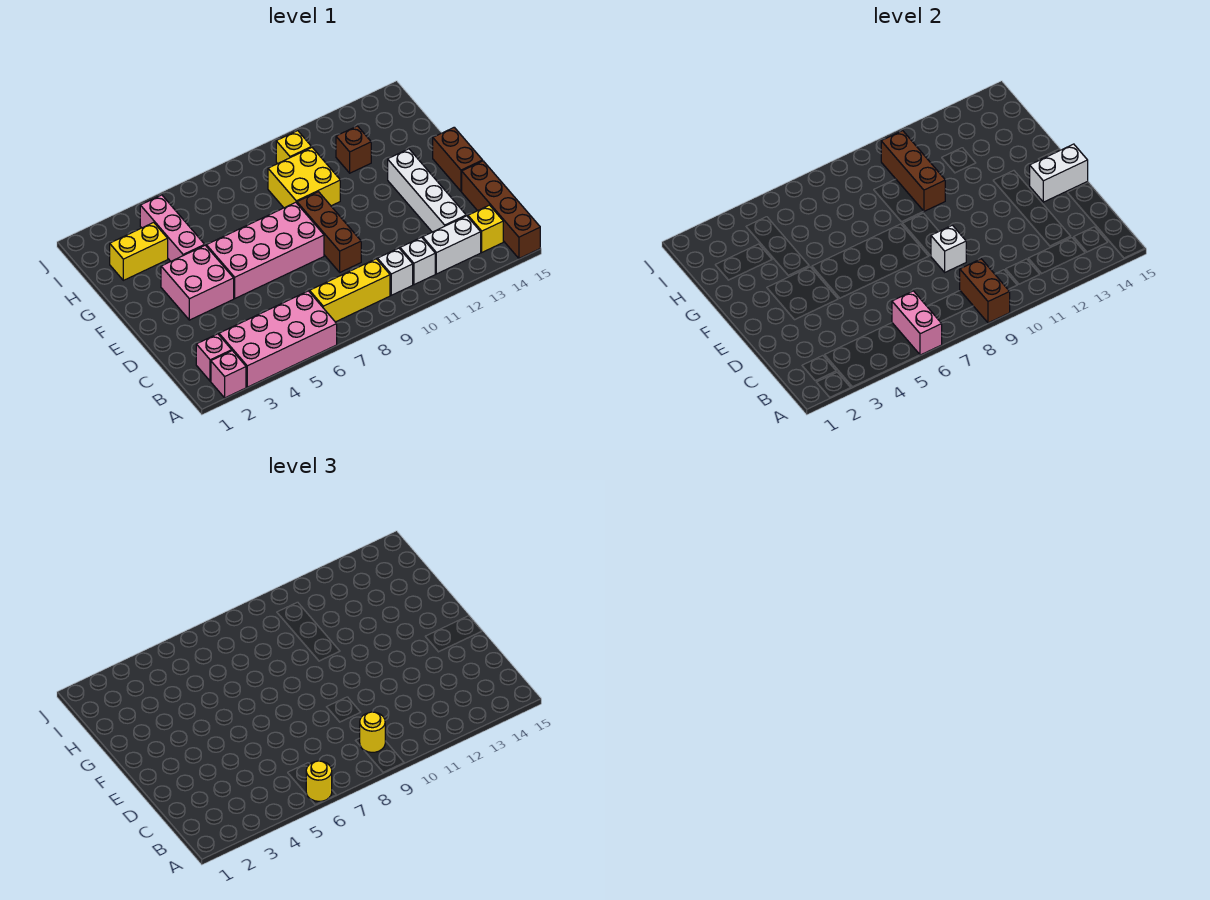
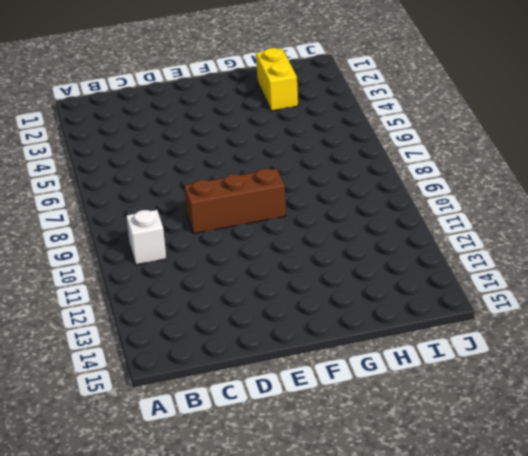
none -> pink 1x1 brick [211,351,246,398]
none -> pink 2x4 brick [219,291,337,387]
none -> brown 1x4 brick [462,161,540,258]

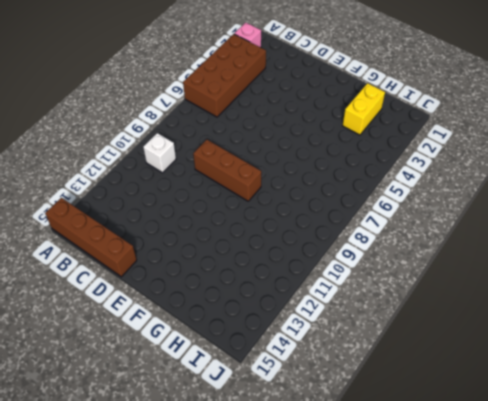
brown 2x4 brick [183,34,266,117] -> pink 2x4 brick [219,291,337,387]
none -> pink 1x1 brick [196,334,232,381]
none -> yellow 1x3 brick [310,259,390,322]
none -> white 1x1 brick [400,237,435,285]

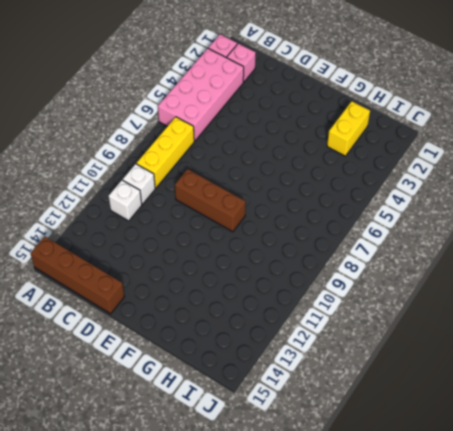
none -> white 1x2 brick [423,216,481,274]
none -> yellow 1x1 brick [468,205,503,252]
none -> white 1x4 brick [388,149,466,232]

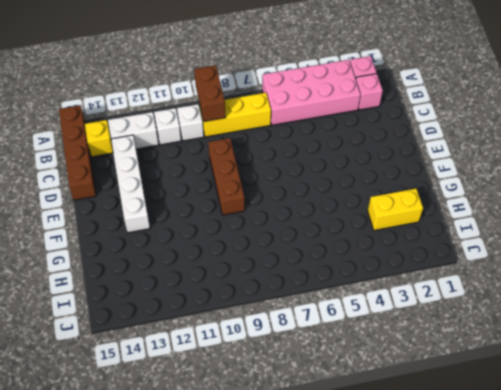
none -> pink 2x2 brick [161,245,234,320]
none -> pink 2x4 brick [206,202,324,298]
none -> brown 1x2 brick [433,127,483,191]

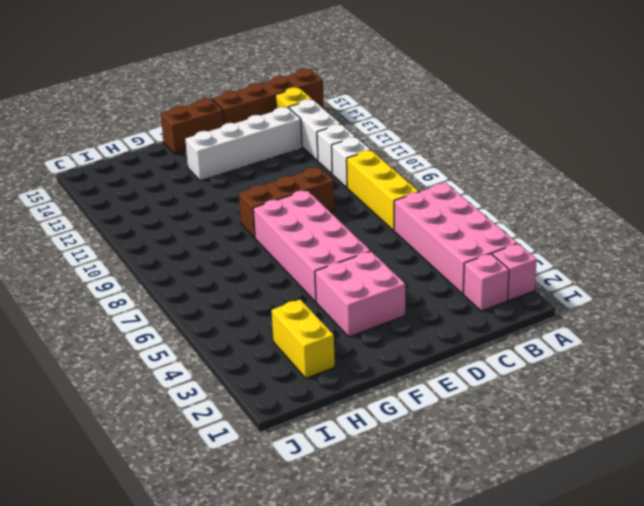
none -> pink 1x3 brick [140,195,205,261]
none -> yellow 2x2 brick [268,148,340,208]
none -> brown 1x1 brick [336,126,371,173]

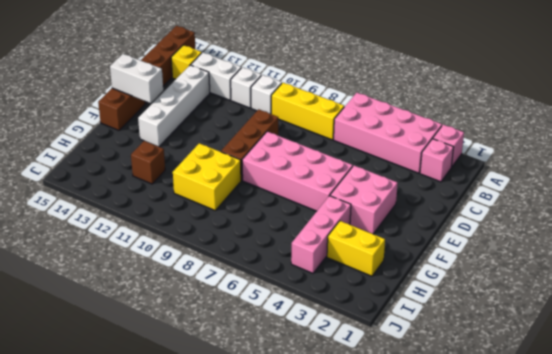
none -> yellow 1x1 brick [276,131,312,164]
none -> pink 1x2 brick [892,291,942,355]
none -> brown 1x2 brick [960,259,1010,323]

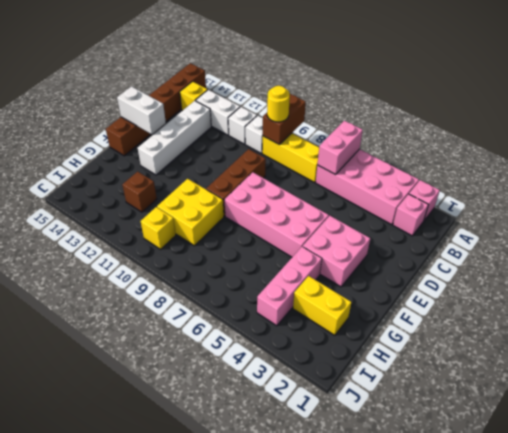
none -> white 1x1 brick [931,225,966,272]
none -> brown 1x3 brick [881,131,945,211]
none -> yellow 1x1 round brick [306,761,332,801]

